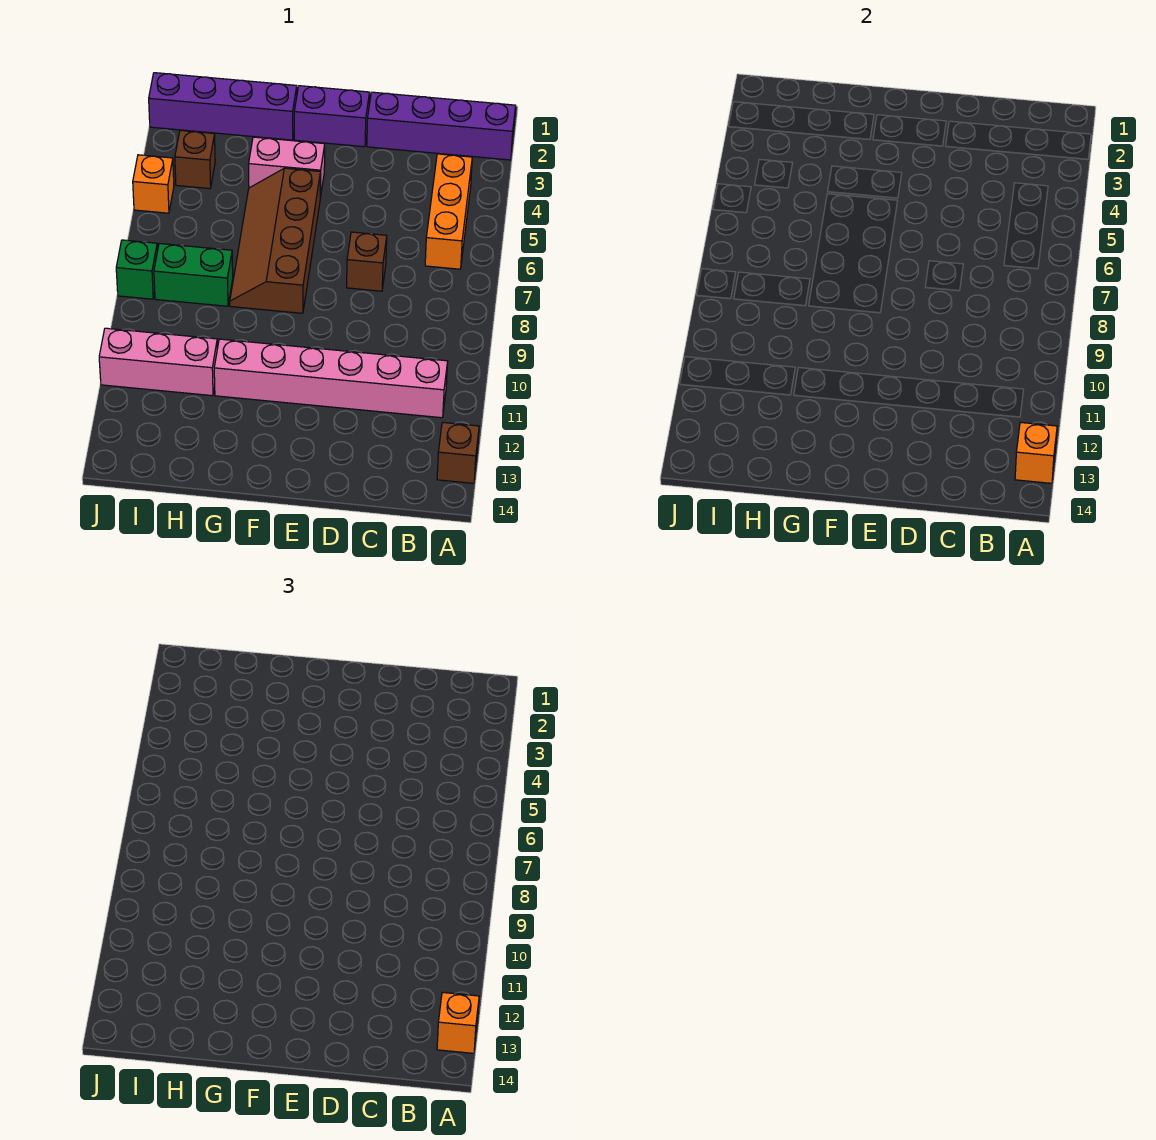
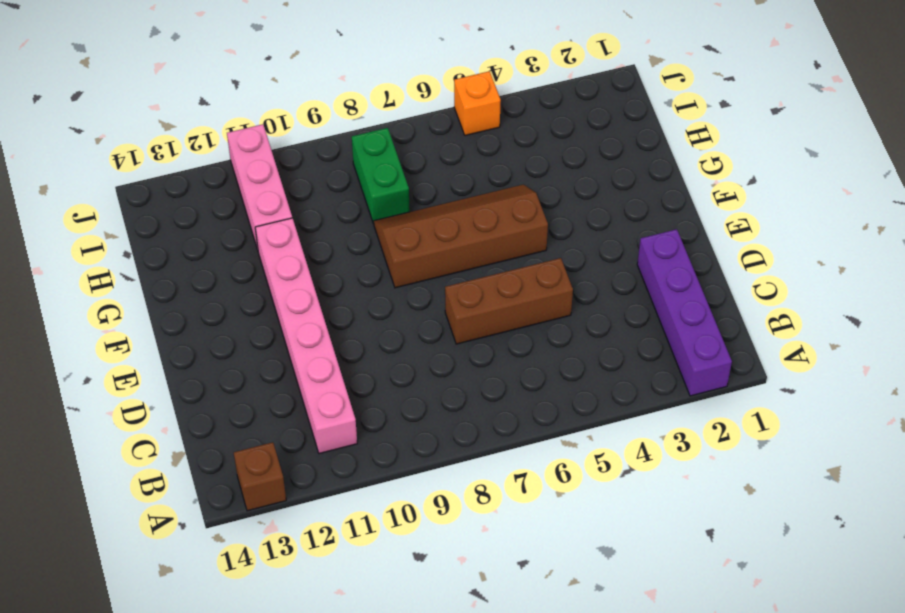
brown 1x3 brick [445,258,573,344] -> brown 1x1 brick [347,232,387,291]
none -> orange 1x3 brick [425,154,472,269]
none -> purple 1x2 brick [294,86,370,147]
none -> pink 1x2 brick [249,137,325,198]

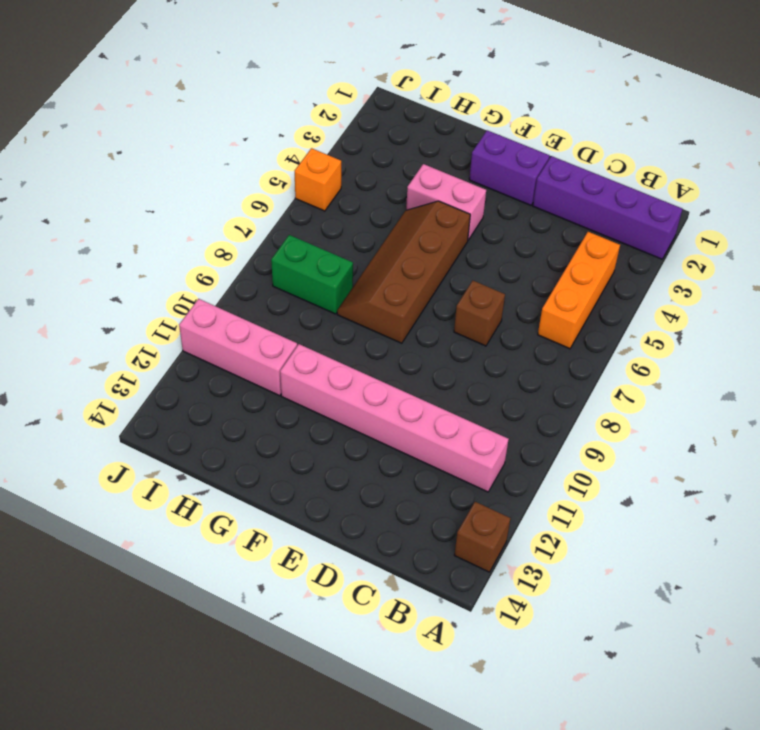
none -> purple 1x4 brick [149,73,297,140]
none -> brown 1x1 brick [175,130,215,189]
none -> green 1x1 brick [116,240,157,299]

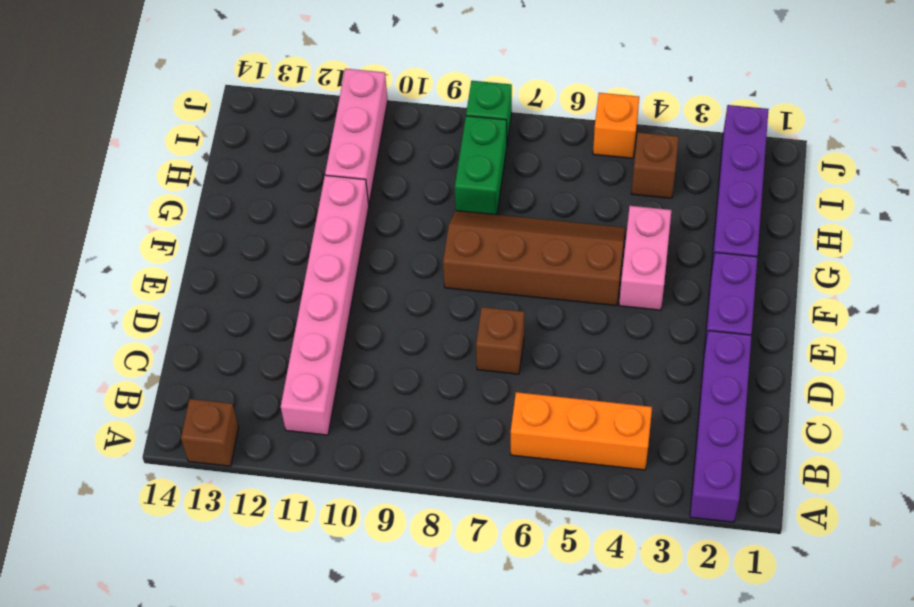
none -> orange 1x1 brick [1015,422,1057,483]
none -> orange 1x1 brick [437,992,479,1053]

